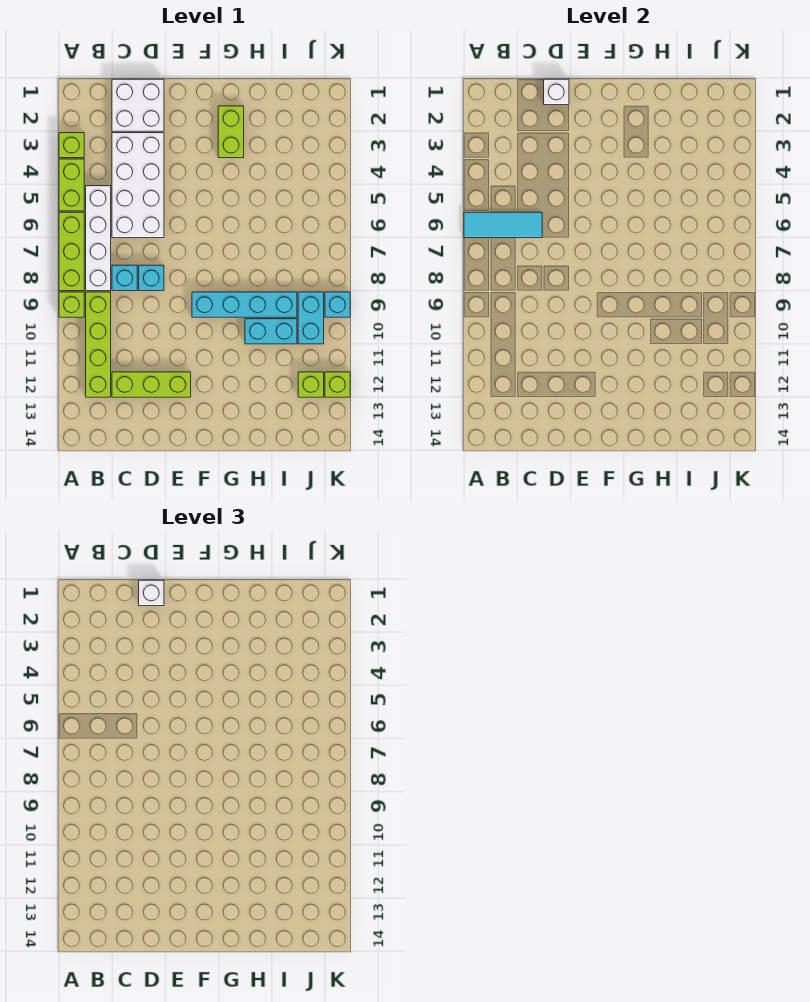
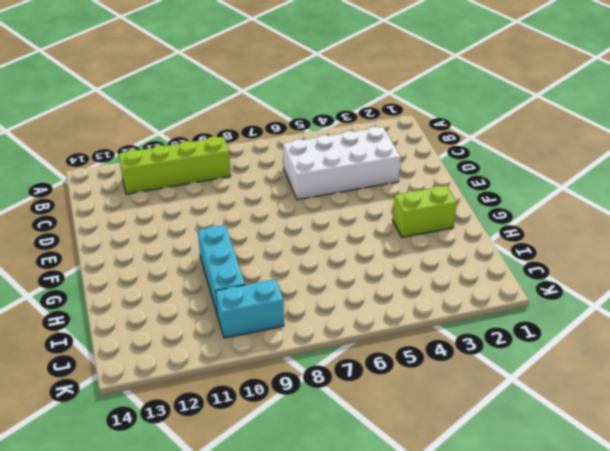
cyan 1x3 brick [198,225,245,315] -> cyan 1x2 brick [245,319,297,344]
none -> lime 1x1 brick [59,133,84,158]
none -> lime 1x2 brick [59,159,84,211]
none -> lime 1x3 brick [59,212,84,291]

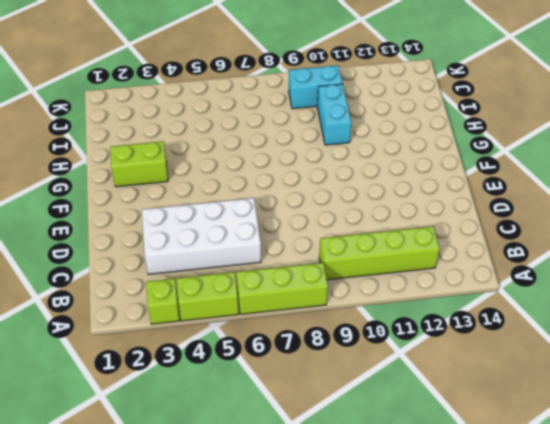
none -> lime 1x1 brick [59,292,84,317]
none -> white 1x4 brick [86,186,111,291]
none -> white 2x2 brick [112,79,164,131]

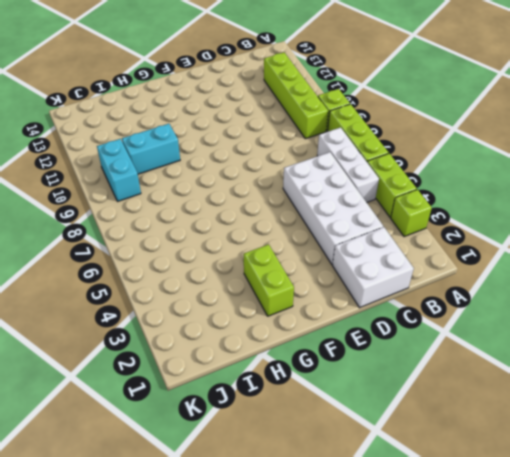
white 1x3 brick [317,127,379,202] -> white 1x4 brick [86,186,111,291]
none -> cyan 1x1 brick [112,265,137,291]
none -> lime 1x3 brick [112,372,191,397]
none -> cyan 1x1 brick [139,265,164,291]

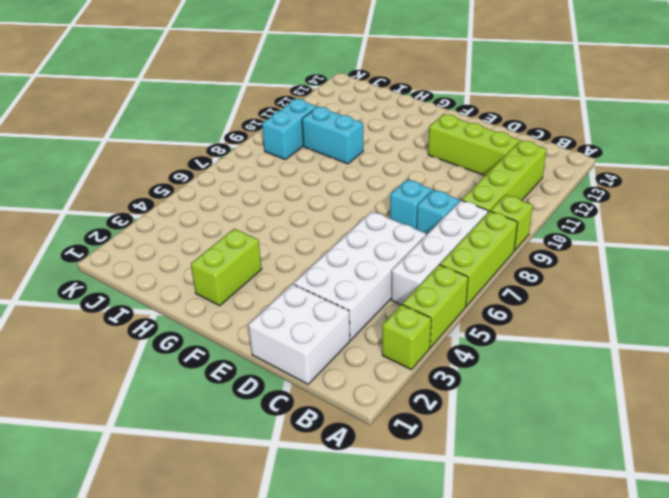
none -> cyan 1x4 brick [192,292,297,317]
none -> lime 1x1 brick [298,372,324,397]
none -> cyan 1x1 brick [325,292,350,317]

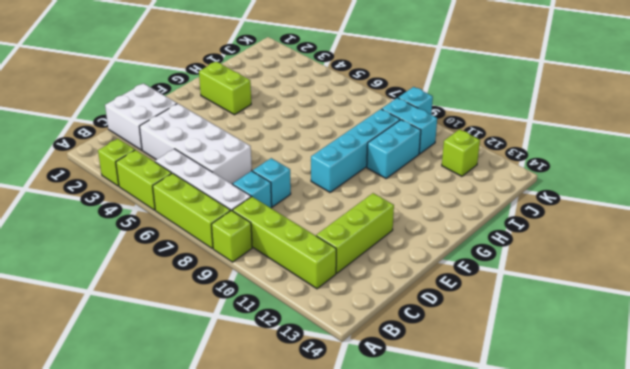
none -> lime 1x1 brick [325,372,350,397]
none -> cyan 1x3 tile [464,212,542,238]
none -> white 1x1 brick [544,79,569,105]

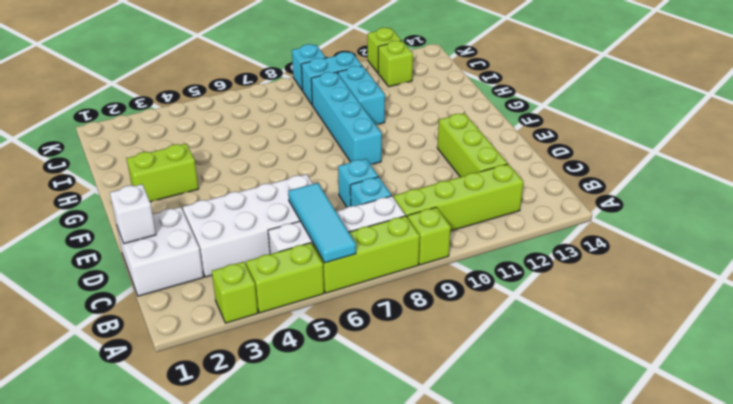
none -> white 1x1 brick [139,580,164,606]

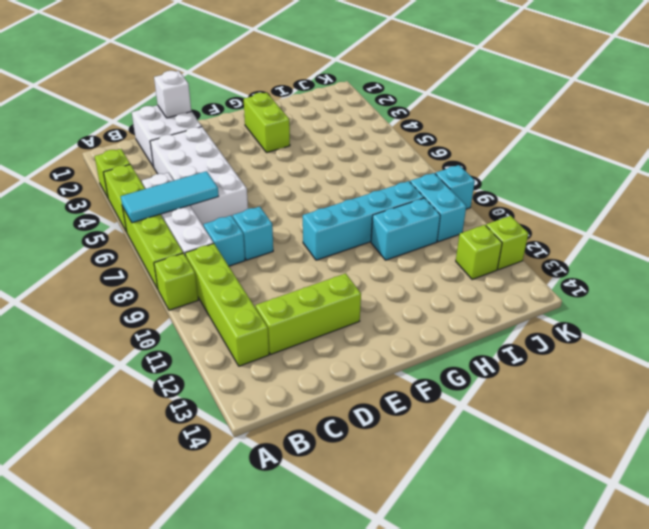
none -> white 1x1 brick [139,580,164,606]

